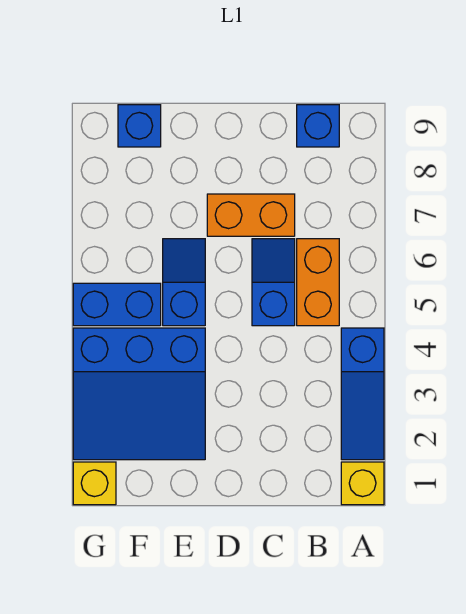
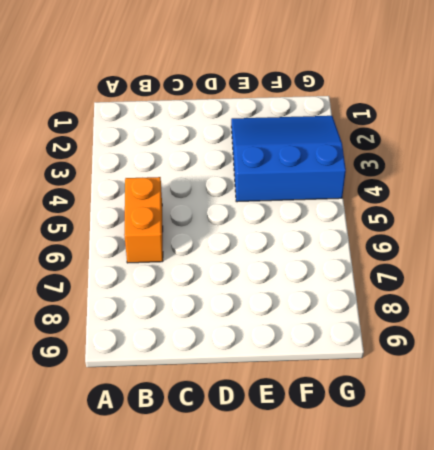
none -> yellow 1x1 brick [341,462,384,505]
none -> blue 1x3 slope [341,328,384,460]

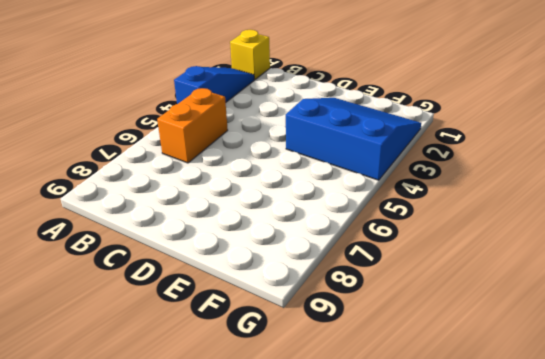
none -> blue 1x1 brick [297,105,339,147]
none -> blue 1x2 slope [252,239,295,326]

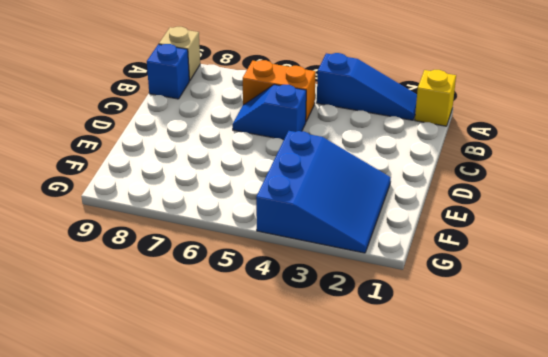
tan 1x1 brick [159,27,200,81] -> none
none -> orange 1x2 brick [207,194,295,236]
none -> blue 1x2 slope [163,239,205,326]

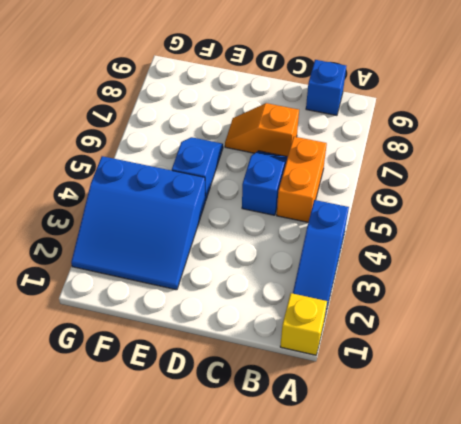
orange 1x2 slope [225,103,299,157] -> orange 1x2 brick [207,194,295,236]
none -> blue 1x2 brick [73,283,161,326]
none -> blue 1x1 brick [118,105,161,147]

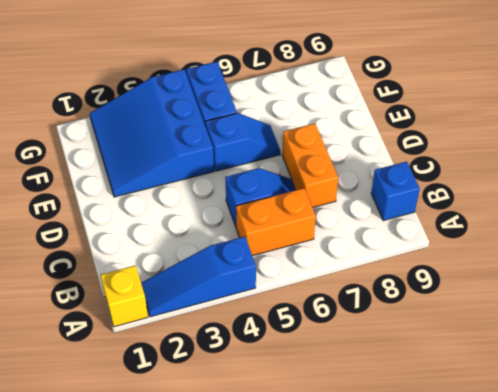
none -> blue 1x1 brick [118,105,161,147]
none -> yellow 1x1 brick [73,462,116,505]

